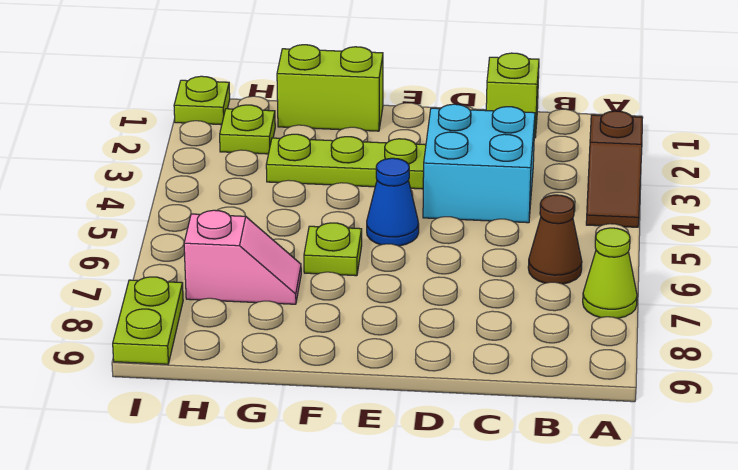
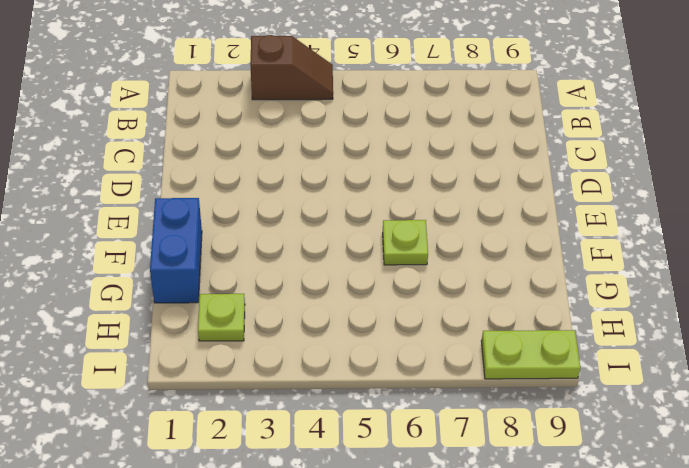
blue 1x2 brick [150,198,202,303] -> lime 1x2 brick [277,45,383,131]
none -> lime 1x1 cone [583,228,637,318]
none -> brown 1x1 cone [528,195,582,284]
none -> lime 1x1 brick [486,53,539,138]

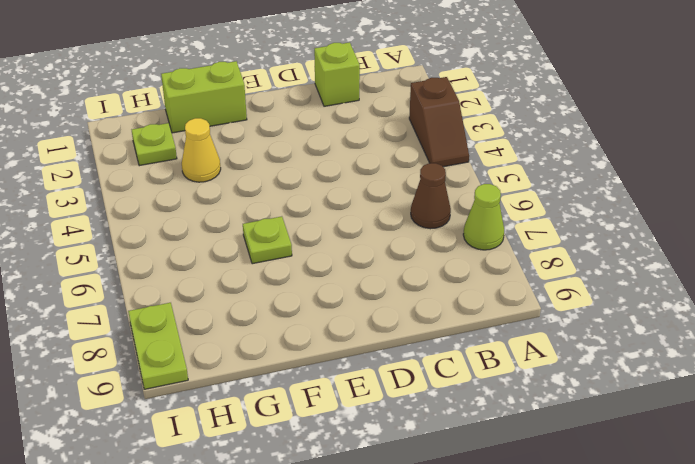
yellow 1x1 cone [182,118,221,182] -> lime 1x3 plate [266,134,426,189]
none -> cyan 2x2 brick [423,104,535,223]
none -> blue 1x1 cone [367,158,419,246]
none -> pink 1x2 slope [184,210,301,304]

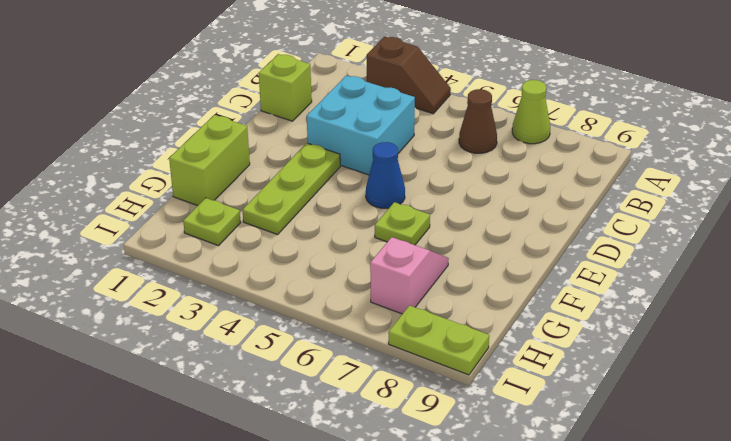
none -> lime 1x1 plate [174,76,230,125]

